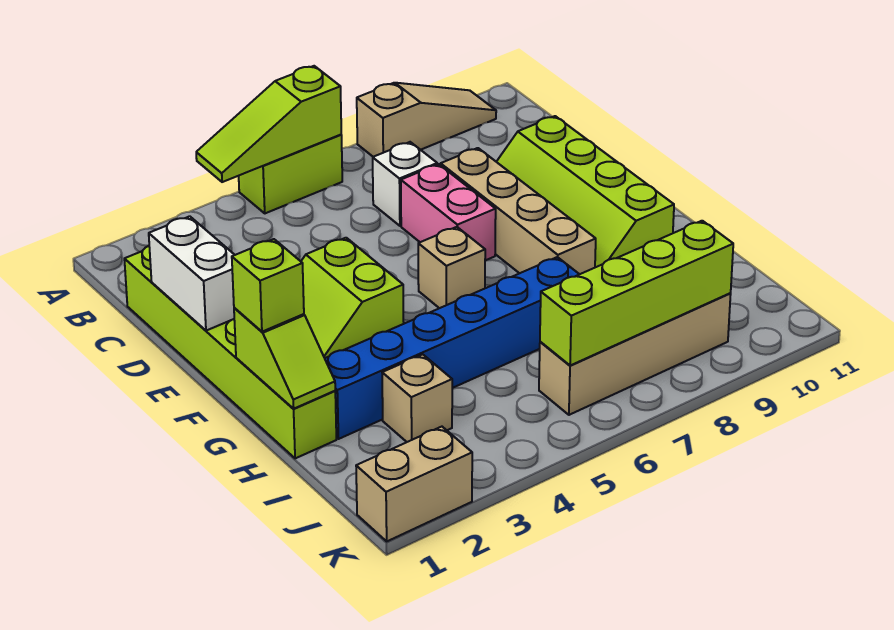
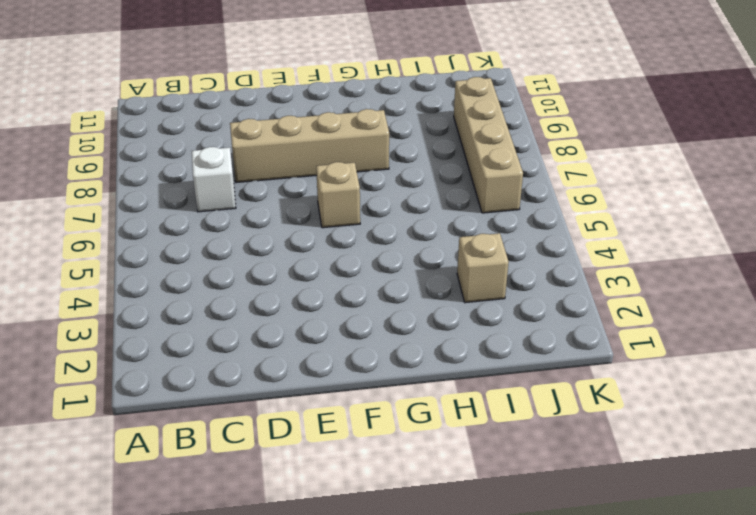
none -> lime 1x2 brick [239,135,342,213]
none -> tan 1x3 slope [357,83,496,157]
none -> lime 1x6 brick [124,246,336,458]

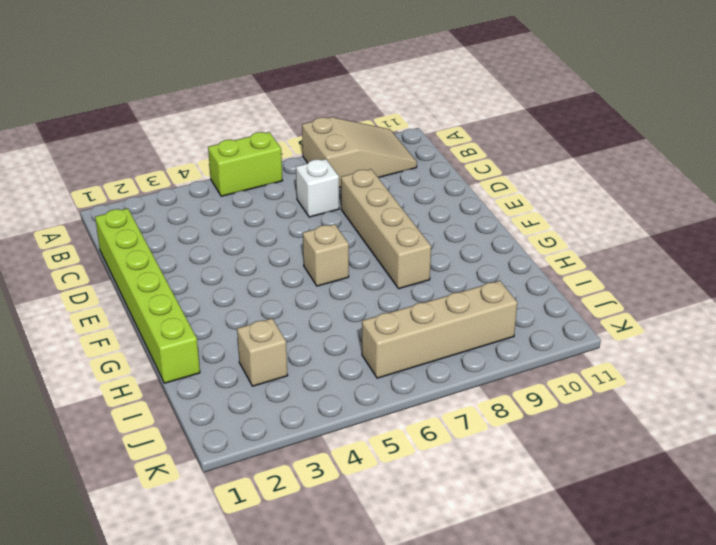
tan 2x3 slope [302,117,417,188] -> tan 1x3 slope [357,83,496,157]
none -> pink 1x2 brick [401,164,496,260]
none -> lime 2x4 slope [497,116,674,267]
none -> lime 2x2 slope [301,238,404,358]

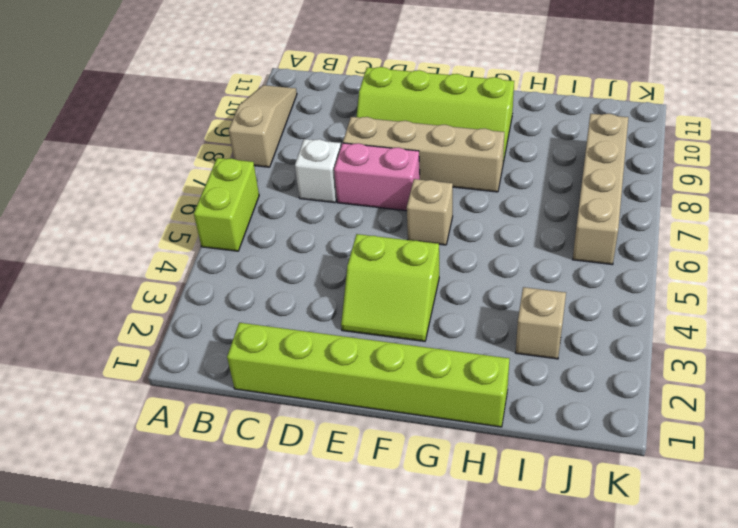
none -> blue 1x6 brick [325,257,579,439]
none -> tan 1x2 brick [356,427,472,541]
none -> lime 1x3 slope [196,66,341,182]

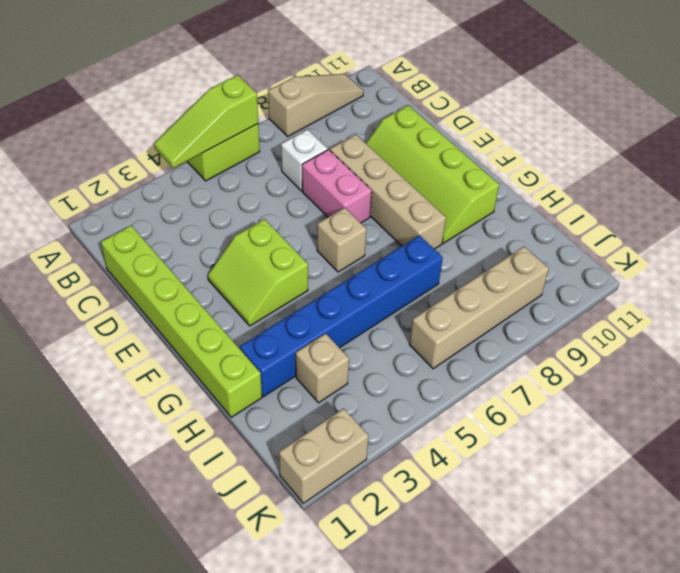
none -> white 1x2 brick [149,216,234,331]
none -> lime 1x2 slope [234,308,335,409]
none -> lime 1x4 brick [540,221,733,366]

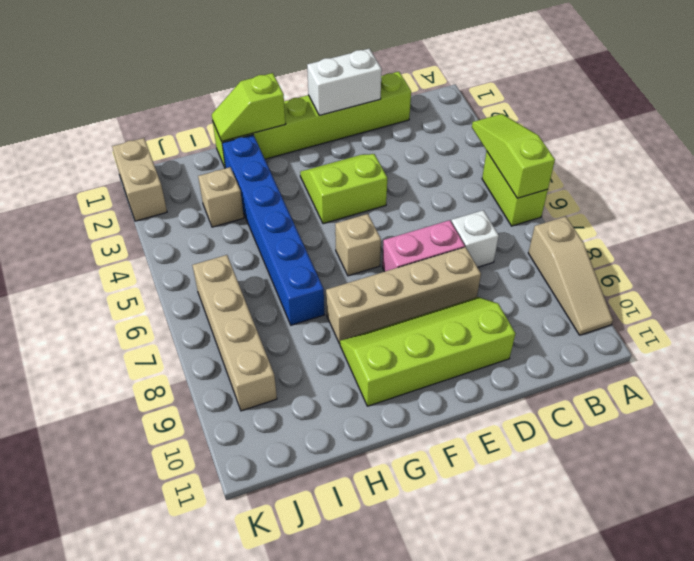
none -> lime 1x4 brick [540,221,733,366]
none -> lime 1x1 brick [232,239,304,332]

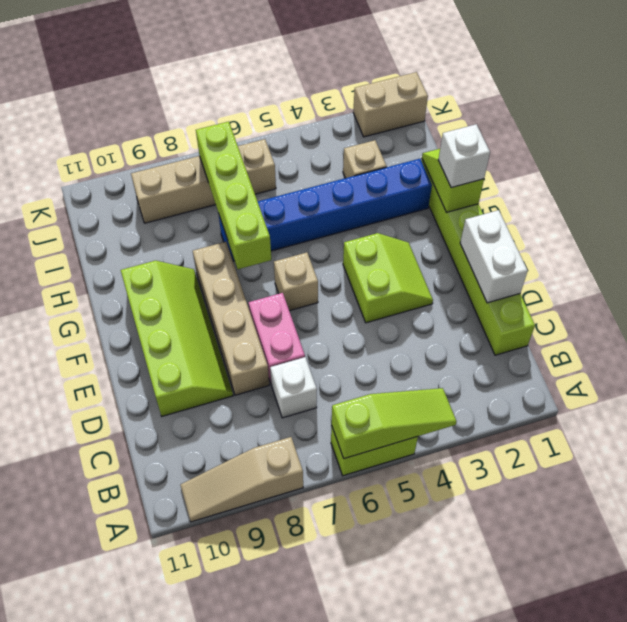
white 1x1 brick [438,124,490,188] -> lime 1x1 brick [232,239,304,332]
lime 1x4 brick [196,122,271,269] -> lime 1x4 brick turned to [540,221,733,366]

